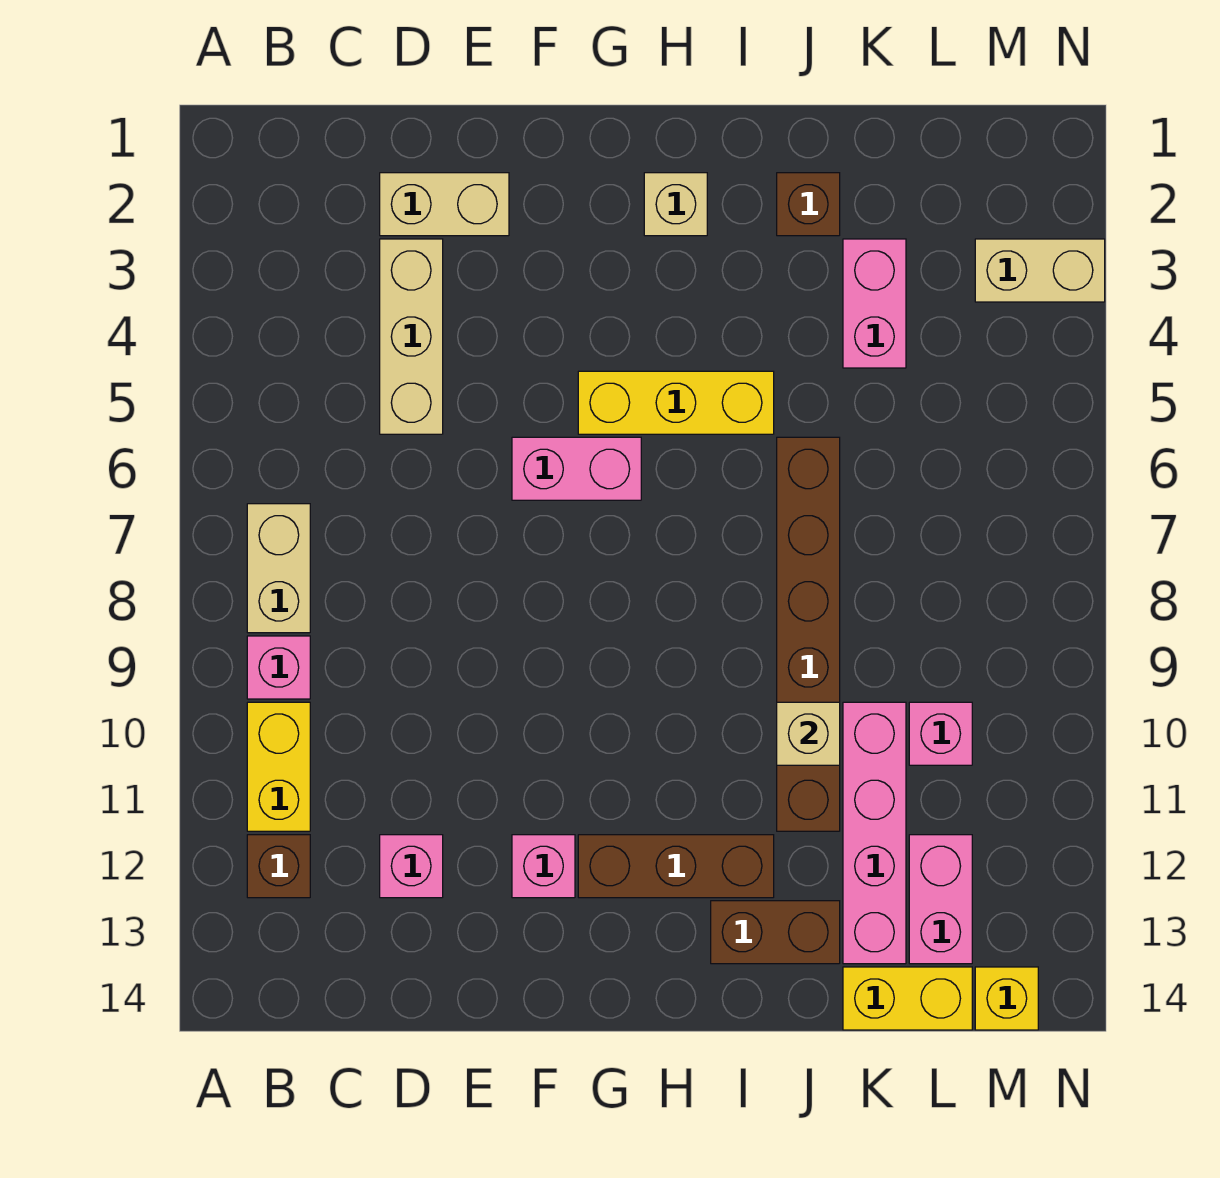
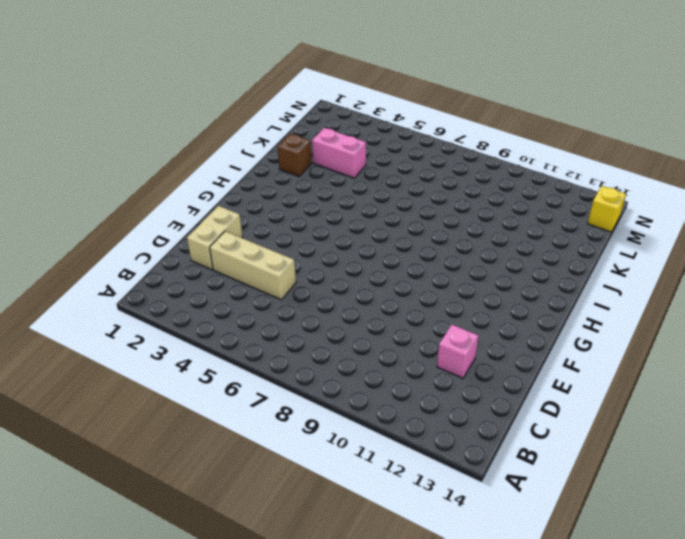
none -> tan 1x2 brick [247,504,310,633]
none -> pink 1x1 brick [247,636,310,699]
none -> yellow 1x2 brick [247,702,310,831]

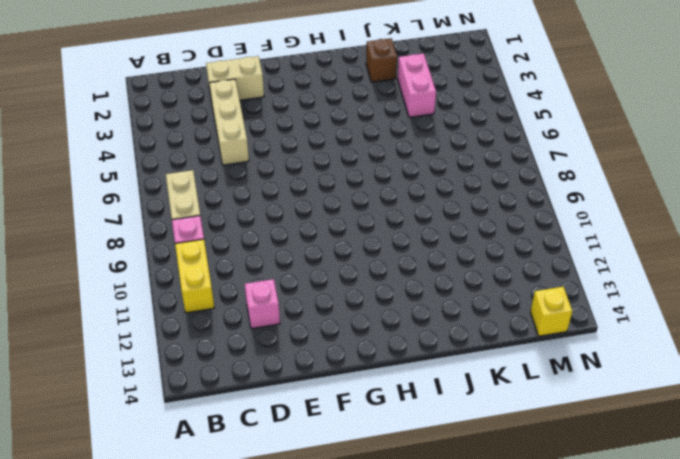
none -> brown 1x1 brick [247,835,310,898]
none -> pink 1x2 brick [512,437,641,500]
none -> pink 1x1 brick [512,835,575,898]

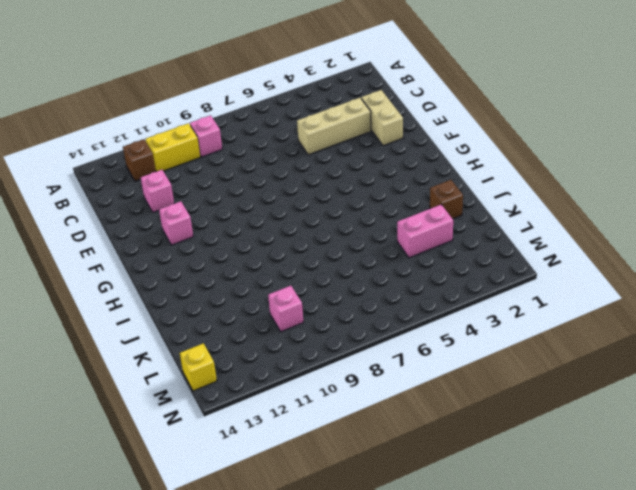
none -> tan 1x2 brick [247,504,310,633]
none -> pink 1x2 brick [512,437,641,500]
none -> yellow 1x3 brick [578,371,774,434]

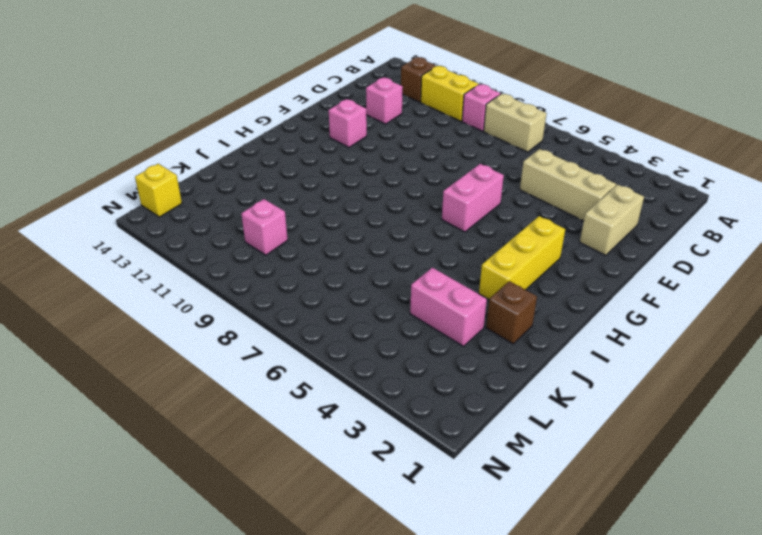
yellow 1x3 brick [479,216,565,299] -> yellow 1x3 brick moved to [578,371,774,434]
none -> brown 1x3 brick [578,835,774,898]
none -> tan 1x1 brick [644,173,707,236]
none -> brown 1x2 brick [711,901,840,964]

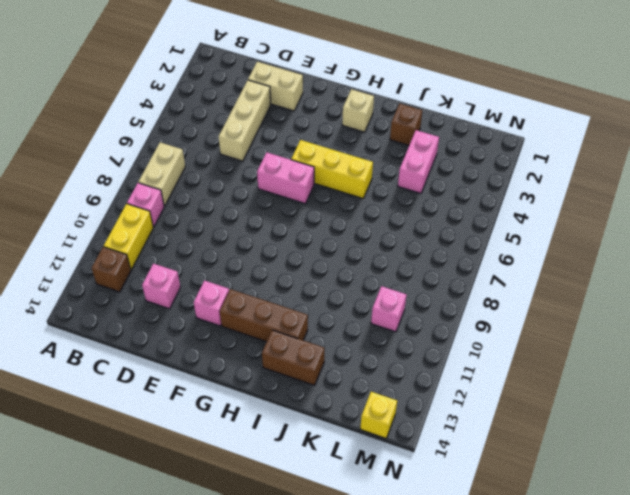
none -> brown 1x6 brick [777,437,840,831]
none -> pink 1x4 brick [843,702,906,964]
none -> yellow 1x2 brick [843,967,972,1030]

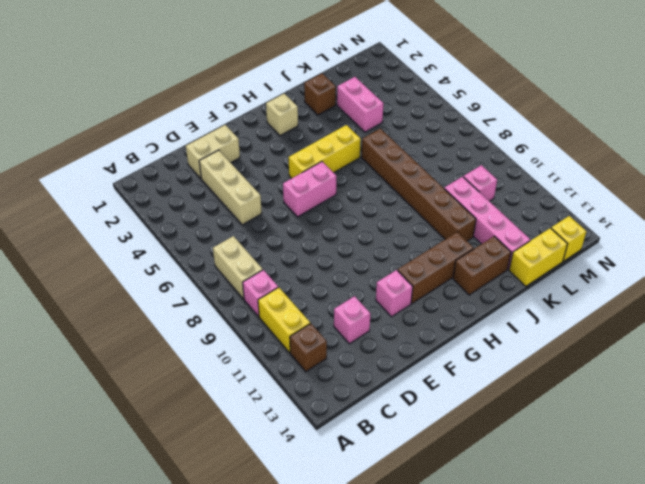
none -> pink 1x2 brick [909,835,972,964]
none -> tan 1x2 brick [975,239,1105,302]
none -> tan 1x1 brick [777,702,840,765]

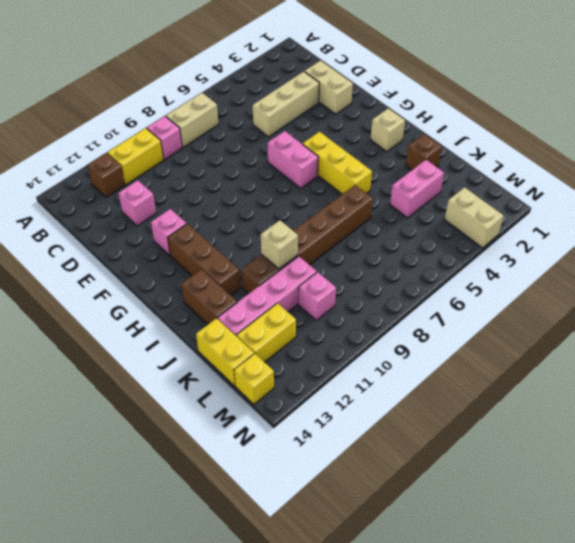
yellow 1x2 brick [237,303,296,362] -> pink 1x2 brick [909,835,972,964]

